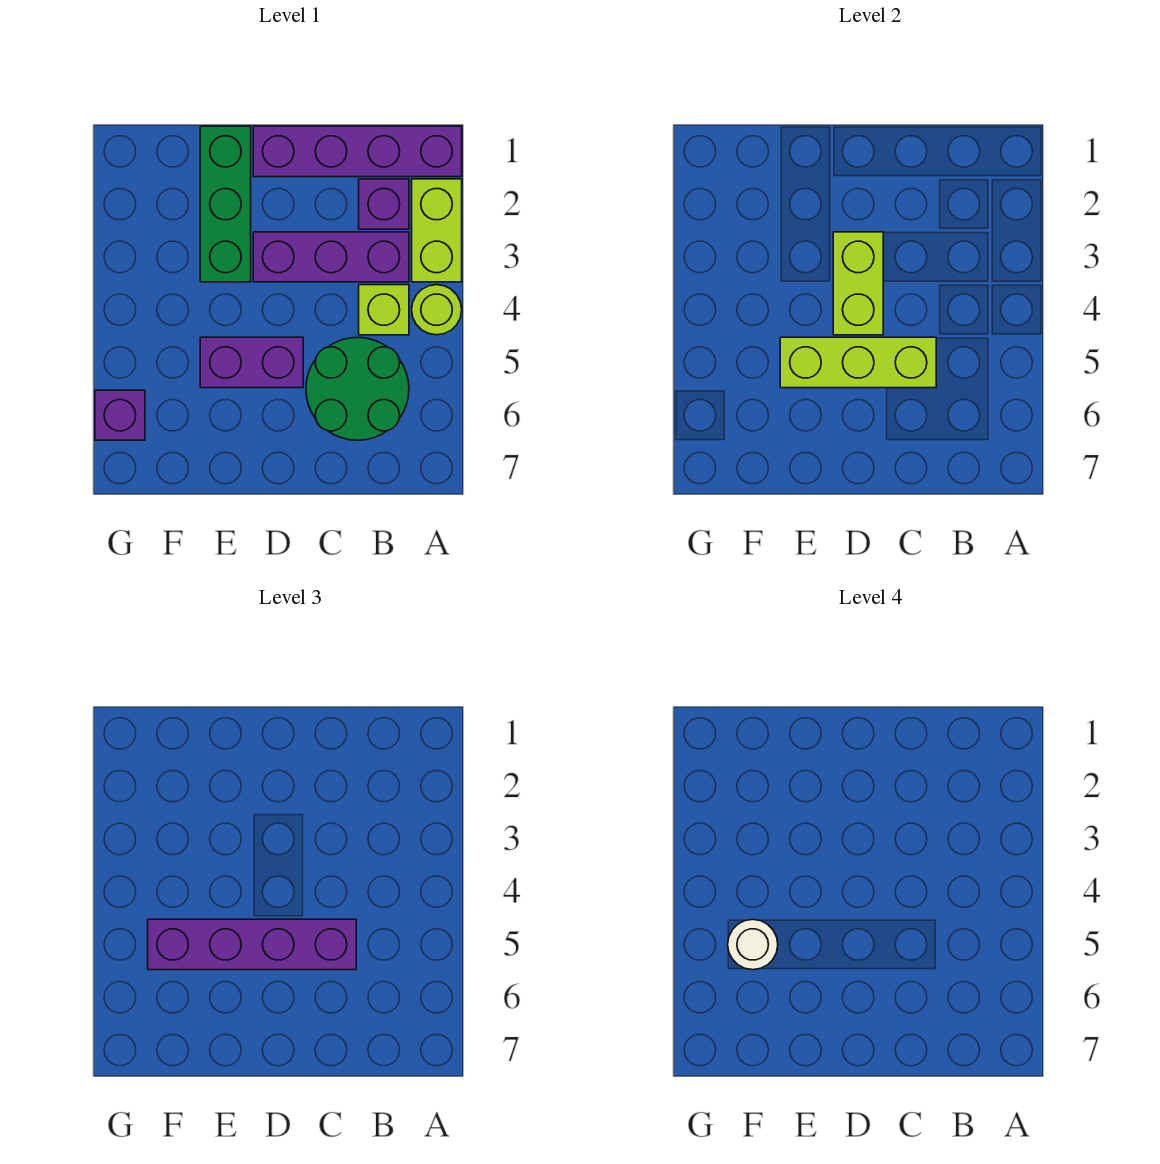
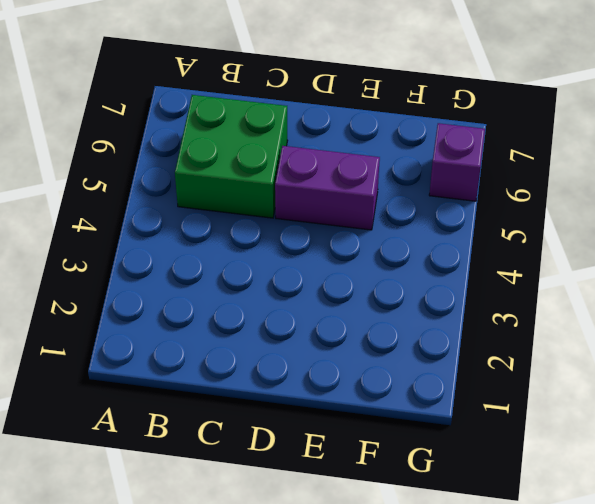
green 2x2 brick [175,95,288,218] -> green 2x2 round brick [306,337,409,440]
none -> purple 1x4 brick [253,126,462,177]
none -> lime 1x2 brick [412,179,462,282]
none -> lime 1x1 round brick [412,285,462,335]

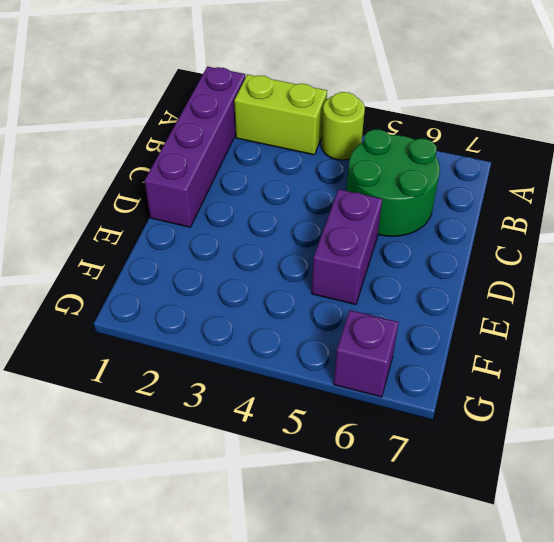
none -> purple 1x1 brick [359,179,409,229]
none -> purple 1x3 brick [253,232,409,282]
none -> lime 1x1 brick [359,285,409,335]

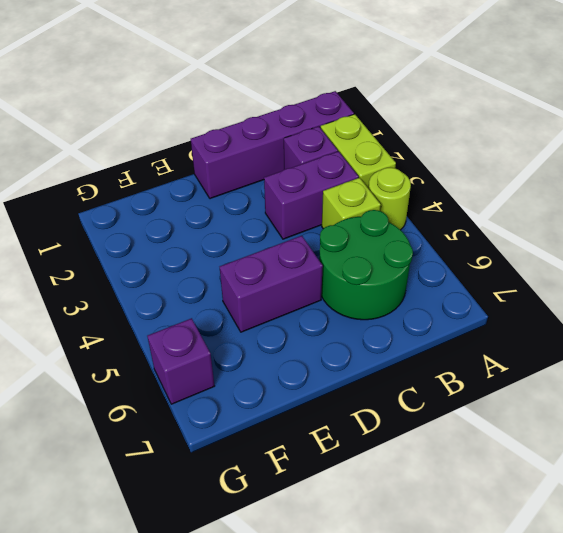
purple 1x2 brick [264,151,359,239] -> purple 1x3 brick [253,232,409,282]
none -> green 1x3 brick [200,126,251,282]
none -> lime 1x3 brick [780,337,936,388]
none -> lime 1x2 brick [833,232,883,335]

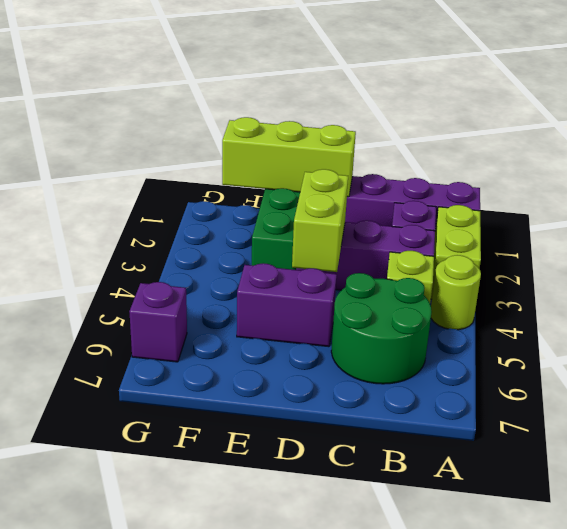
lime 1x3 brick [222,117,356,197] -> lime 1x3 brick moved to [780,337,936,388]
none -> purple 1x4 brick [148,919,356,970]
none -> white 1x1 round brick [728,919,778,970]

